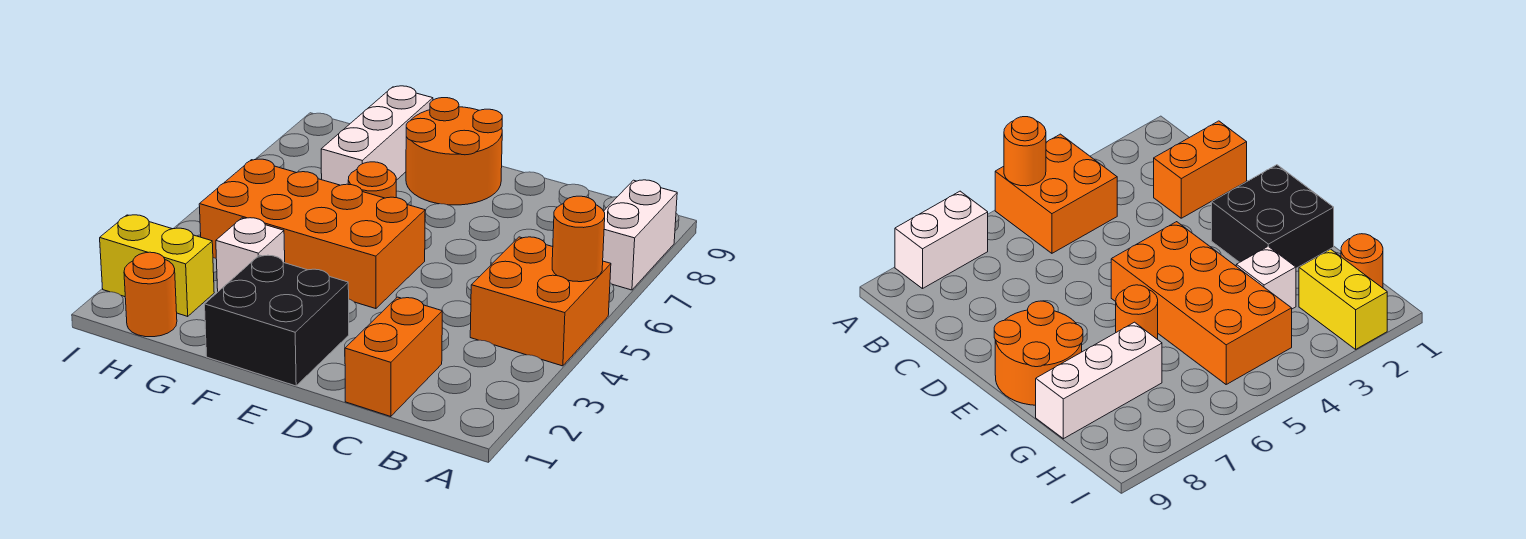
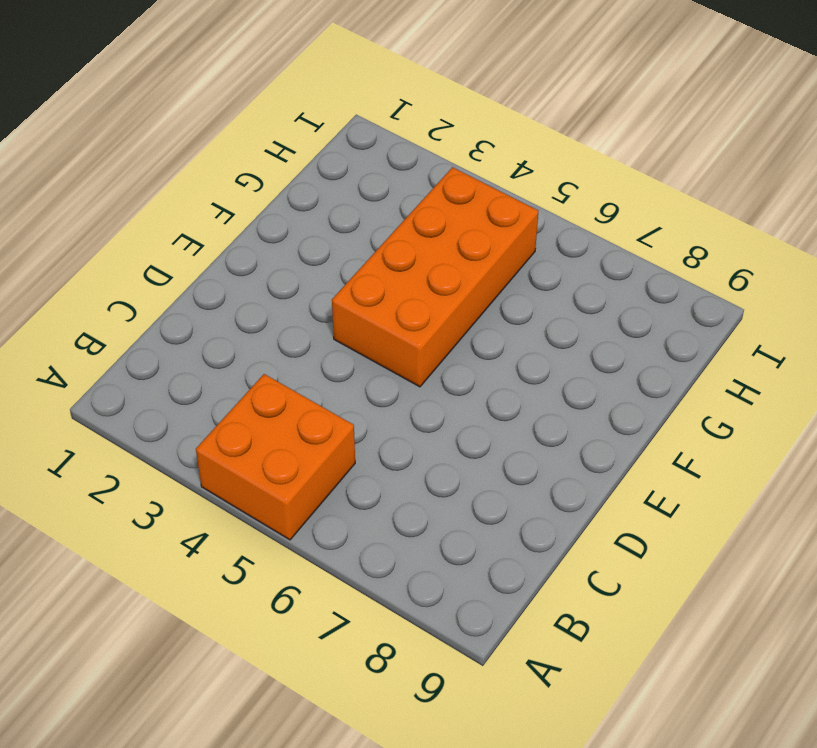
none -> white 1x2 brick [603,180,677,290]
none -> orange 1x2 brick [345,297,442,417]
none -> black 2x2 brick [205,255,349,386]

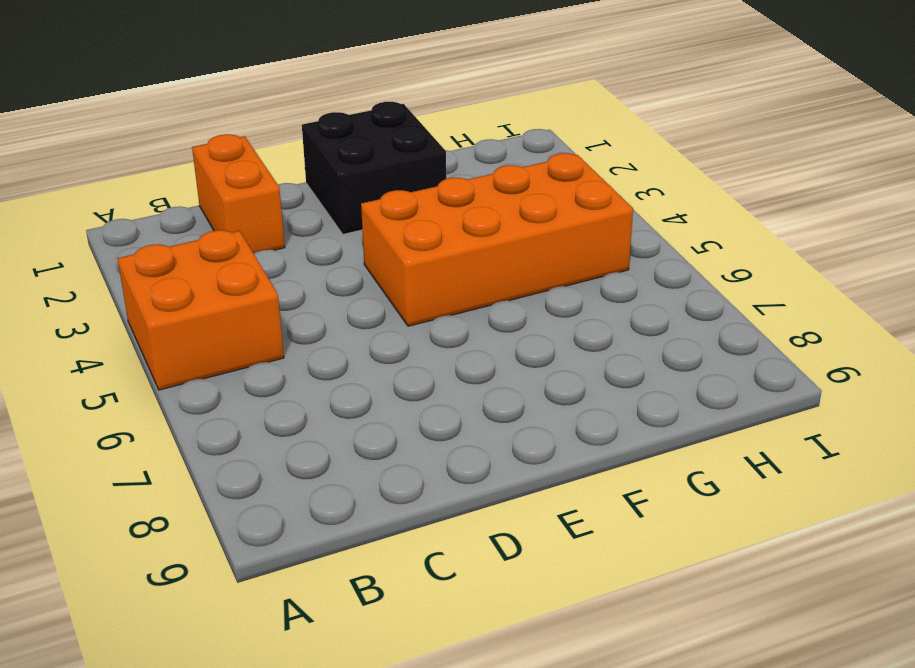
none -> white 1x2 brick [603,180,677,290]
none -> orange 2x2 round brick [406,98,502,205]
none -> orange 1x1 round brick [348,162,396,198]

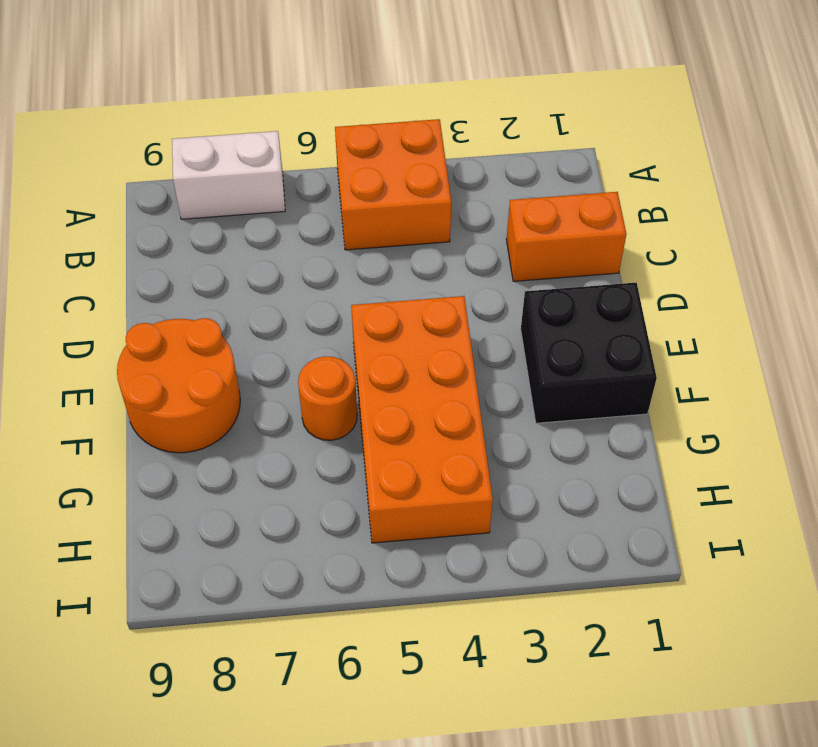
none -> white 1x1 brick [216,218,285,292]
none -> white 1x3 brick [321,86,433,185]
none -> orange 1x1 round brick [124,252,177,337]

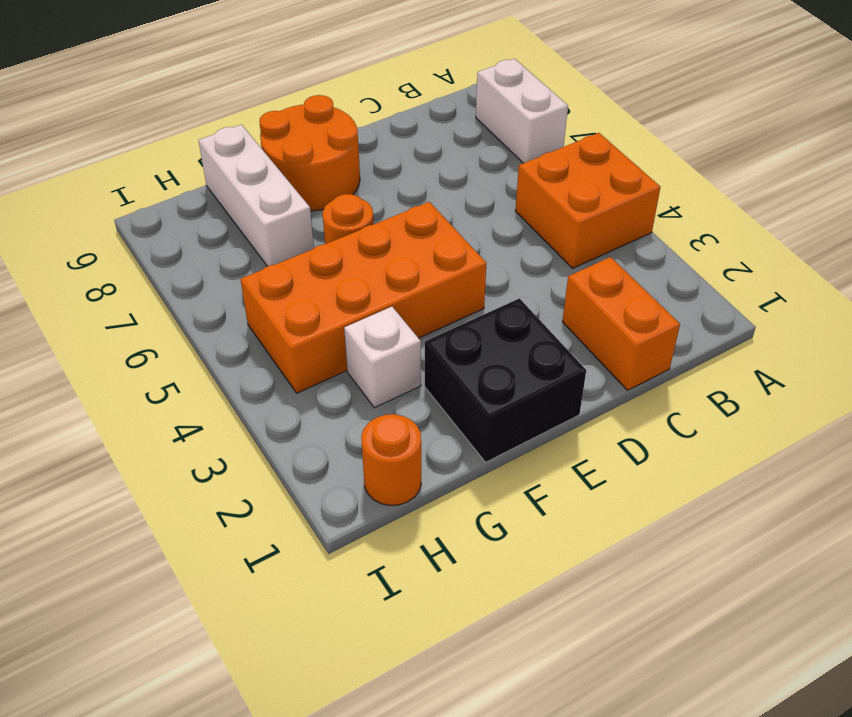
none -> yellow 1x2 brick [100,215,214,316]
none -> orange 1x1 round brick [552,196,605,282]

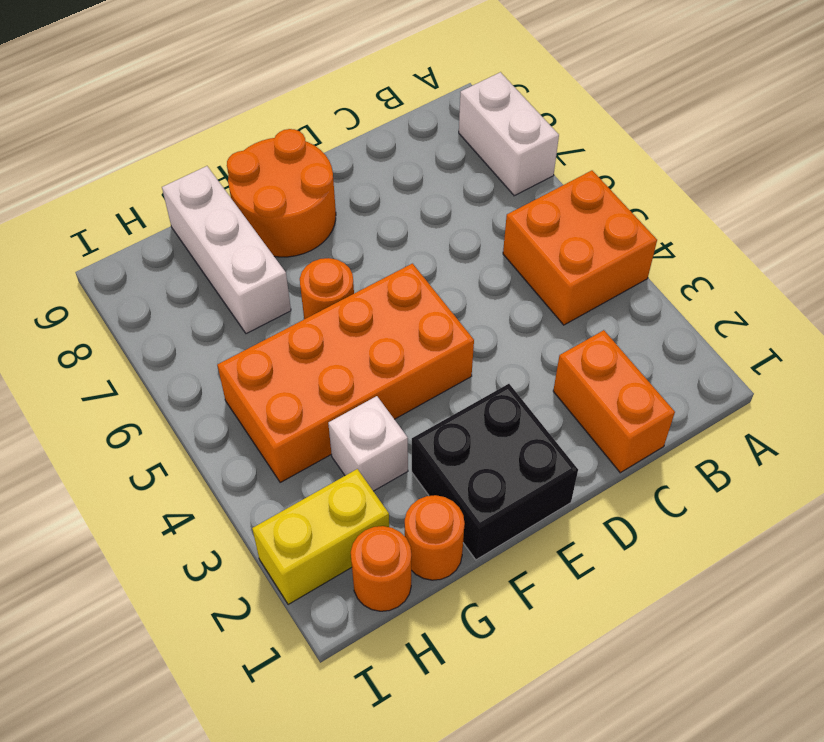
orange 1x1 round brick [405,495,465,580] -> orange 1x1 round brick moved to [552,196,605,282]

